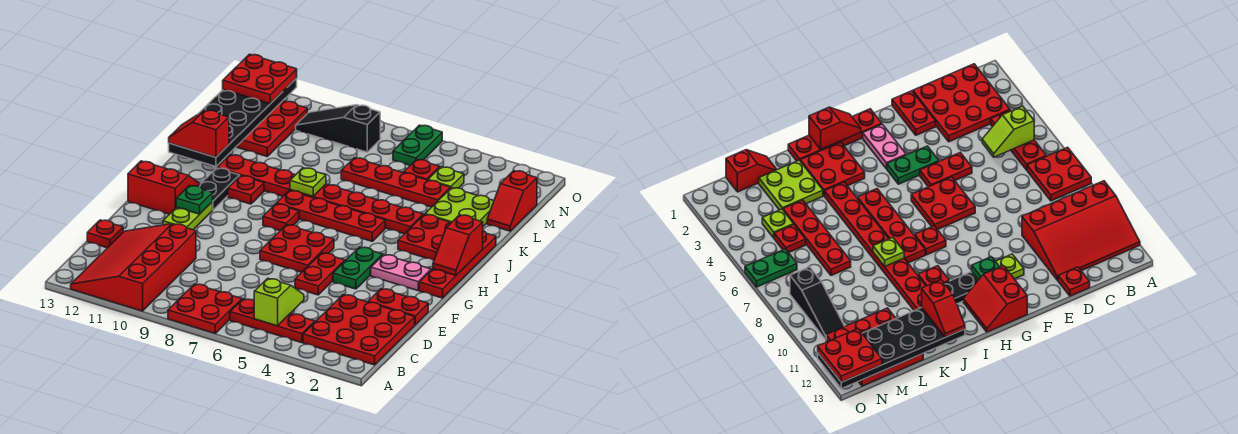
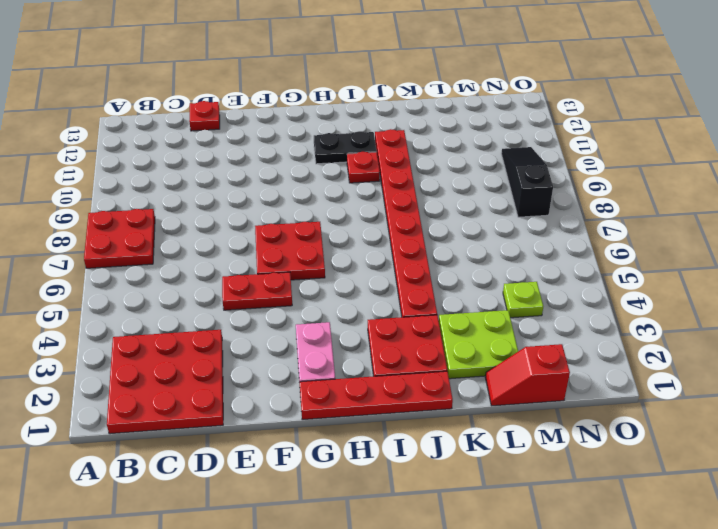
none -> red 3x4 slope [71,224,196,311]
none -> red 1x3 plate [230,299,315,343]
none -> red 1x2 plate [368,289,428,325]
none -> green 1x2 plate [333,247,383,289]

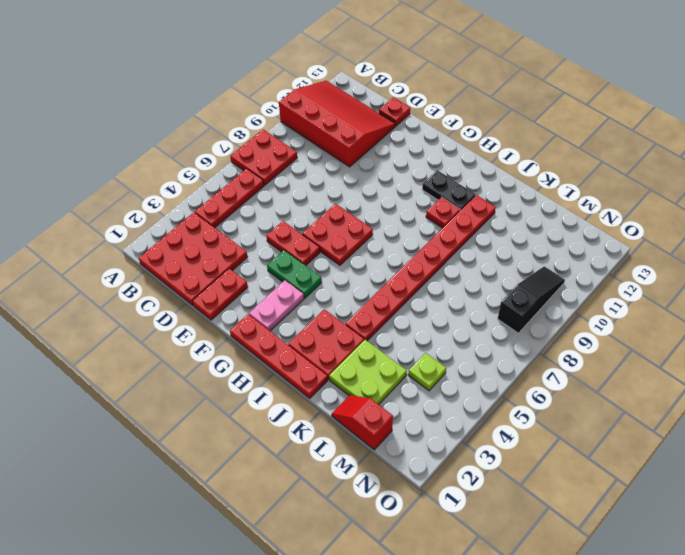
none -> lime 1x2 plate [163,202,213,230]
none -> red 2x2 slope [128,161,200,214]
none -> red 1x1 plate [263,204,299,231]
none -> red 1x4 plate [276,190,385,241]

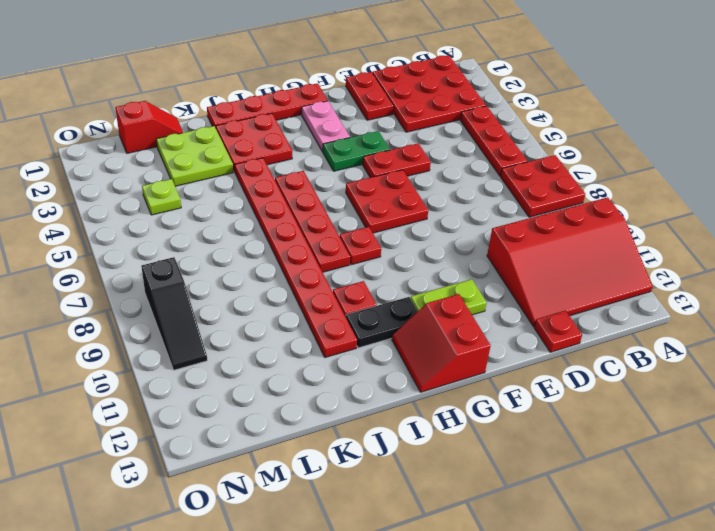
none -> red 1x4 plate [341,158,450,207]
none -> red 3x3 plate [236,101,307,156]
none -> red 1x1 plate [404,159,440,180]
none -> green 1x2 plate [393,125,442,165]

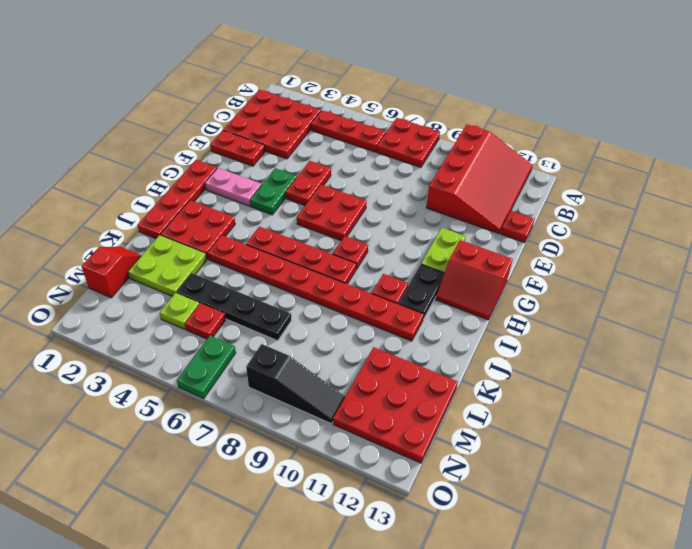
black 1x4 plate [176,273,291,341] -> red 1x4 plate [341,158,450,207]
none -> lime 1x2 slope [254,278,304,326]
none -> green 1x1 plate [176,186,213,214]
none -> red 1x2 slope [433,215,483,275]
none -> lime 1x1 plate [290,168,326,196]

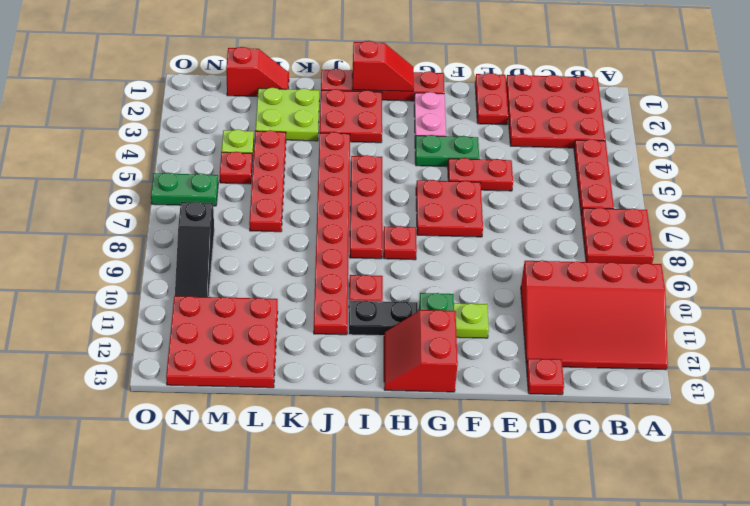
none -> lime 1x2 slope [254,278,304,326]
none -> lime 1x1 plate [290,168,326,196]
none -> black 2x6 plate [169,78,297,167]
none -> red 1x2 slope [169,110,229,157]

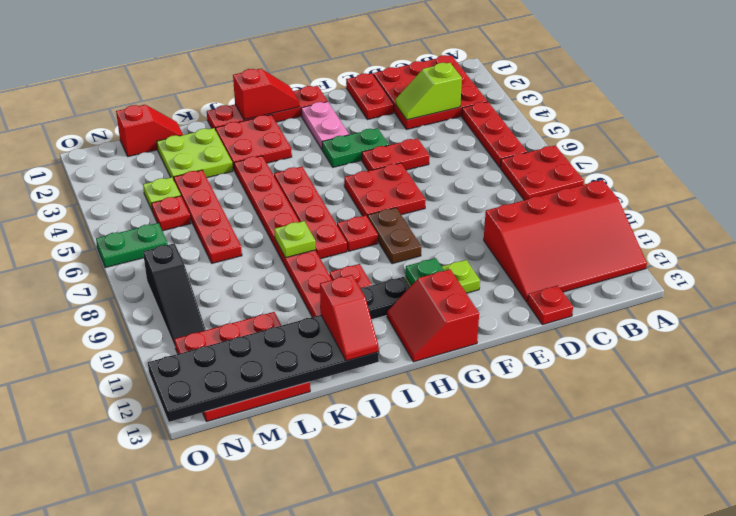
lime 1x2 slope [396,63,462,120] -> lime 1x2 slope moved to [254,278,304,326]
brown 1x2 plate [368,208,421,264] -> none
none -> red 2x2 plate [223,54,297,104]

